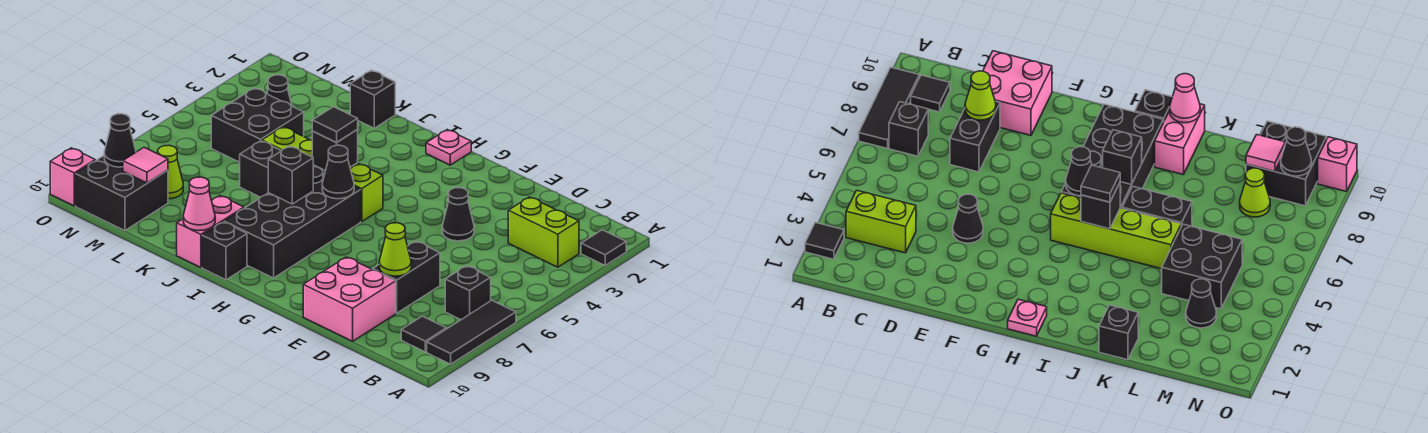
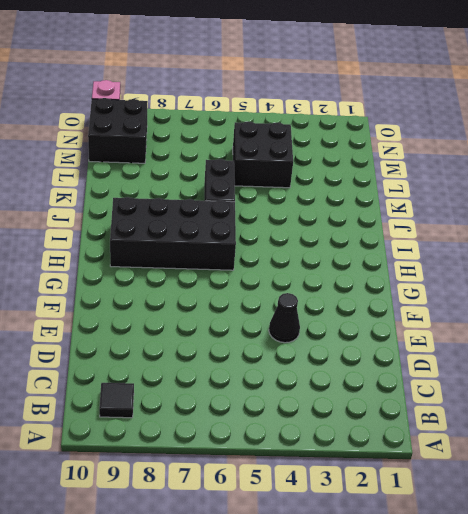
none -> black 1x1 tile [581,230,626,265]
none -> black 1x3 tile [427,300,516,364]
none -> lime 1x2 brick [508,197,579,267]

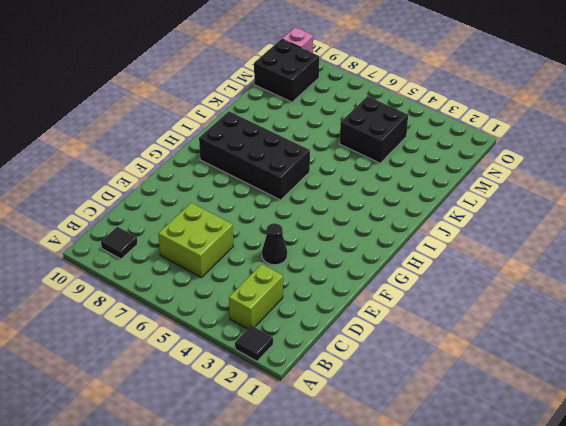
lime 2x2 brick [158,203,234,278] -> black 1x2 brick [373,241,440,313]
none -> black 1x3 tile [427,300,516,364]
none -> black 1x1 brick [445,266,491,320]
none -> pink 2x2 brick [303,257,396,341]

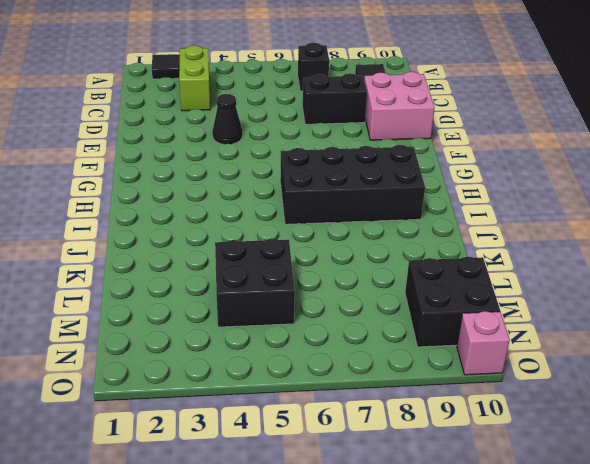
none -> black 1x3 tile [427,300,516,364]
none -> pink 1x1 plate [426,130,471,165]
none -> lime 1x4 brick [262,127,383,222]

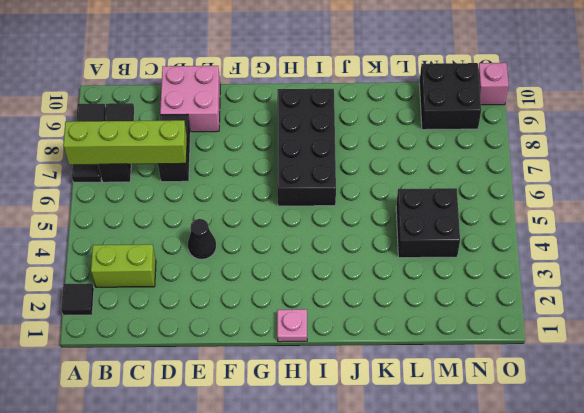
lime 1x4 brick [63,120,187,165] -> lime 1x4 brick moved to [262,127,383,222]
none -> black 1x1 brick [202,222,247,280]
none -> black 1x2 brick [240,141,281,197]
none -> pink 1x2 brick [177,196,244,268]

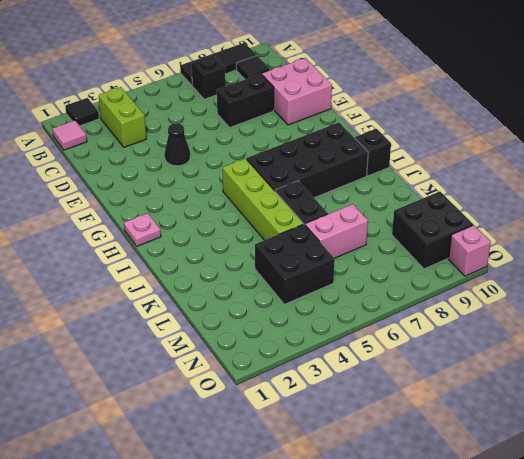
pink 1x1 tile [52,120,87,150] -> pink 1x1 tile moved to [123,148,168,183]
pink 1x2 brick [305,204,368,258] -> pink 1x2 brick moved to [177,196,244,268]
none -> black 1x1 brick [350,70,395,128]
none -> black 1x1 cone [267,75,292,106]
none -> lime 1x1 cone [158,145,183,199]

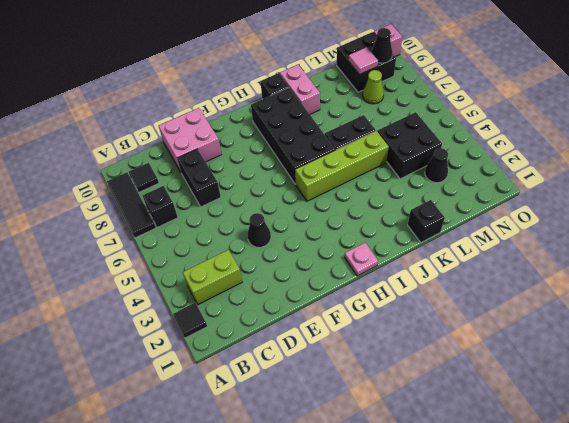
none -> lime 1x1 cone [379,223,411,276]
none -> black 1x1 cone [322,145,354,199]
none -> black 1x1 brick [312,130,358,171]

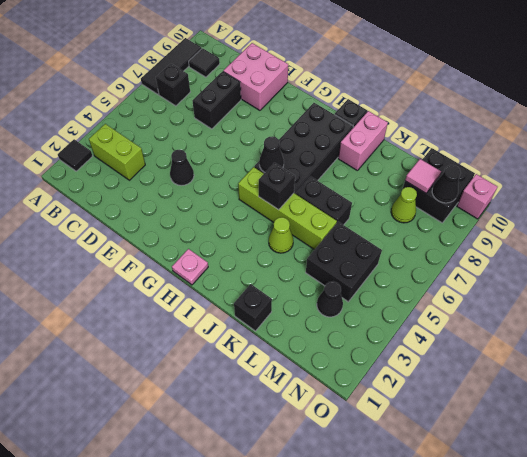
lime 1x1 cone [269,217,293,253] -> lime 1x1 cone moved to [379,223,411,276]
none -> black 1x1 brick [268,146,313,204]
none -> pink 1x1 cone [183,177,215,231]
none -> black 1x1 tile [312,107,358,143]

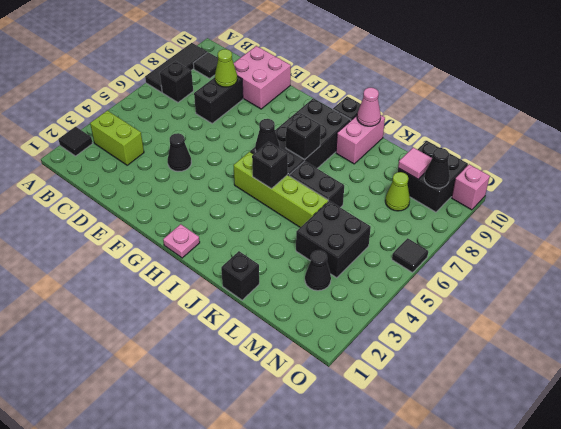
black 1x1 tile [392,238,428,273] -> black 1x1 tile moved to [312,107,358,143]

